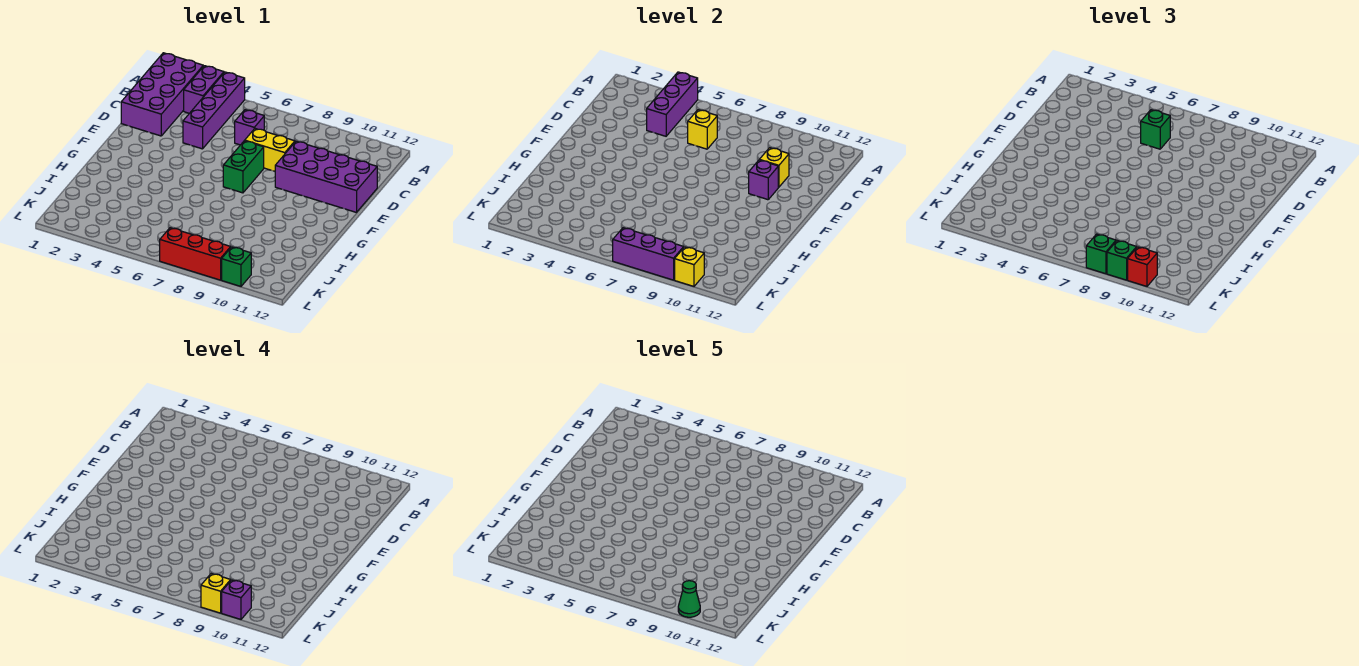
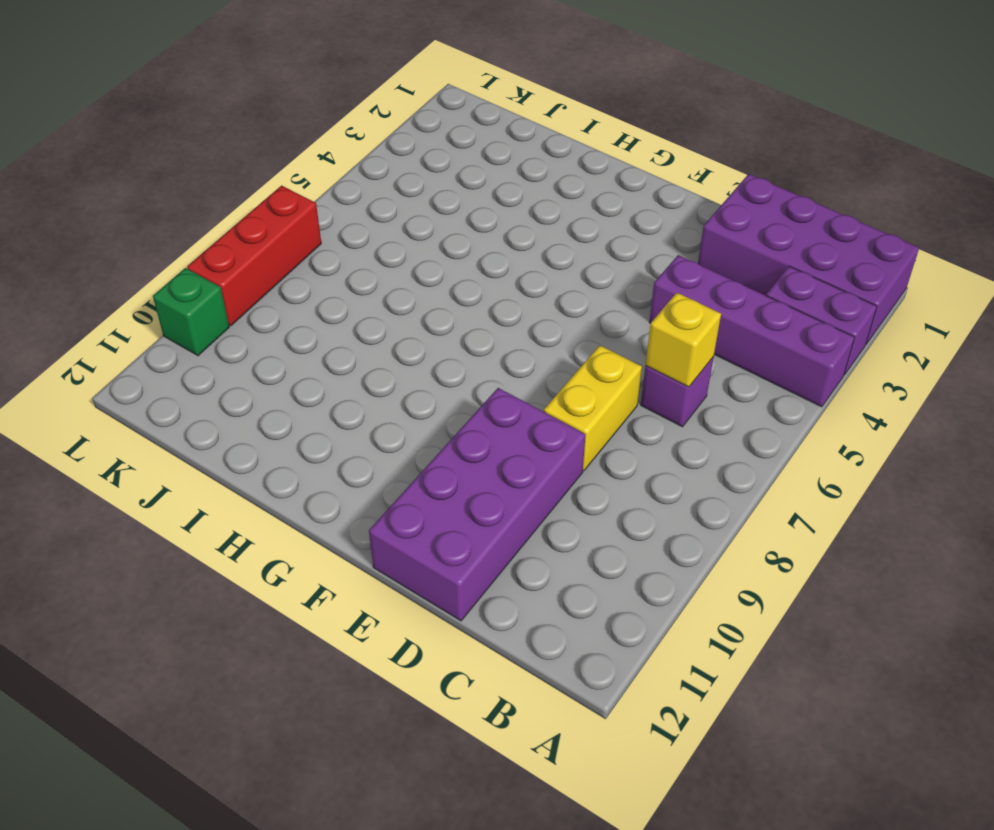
none -> green 1x2 brick [223,141,264,193]
none -> purple 1x3 brick [647,72,698,136]
none -> yellow 1x1 brick [759,148,789,187]

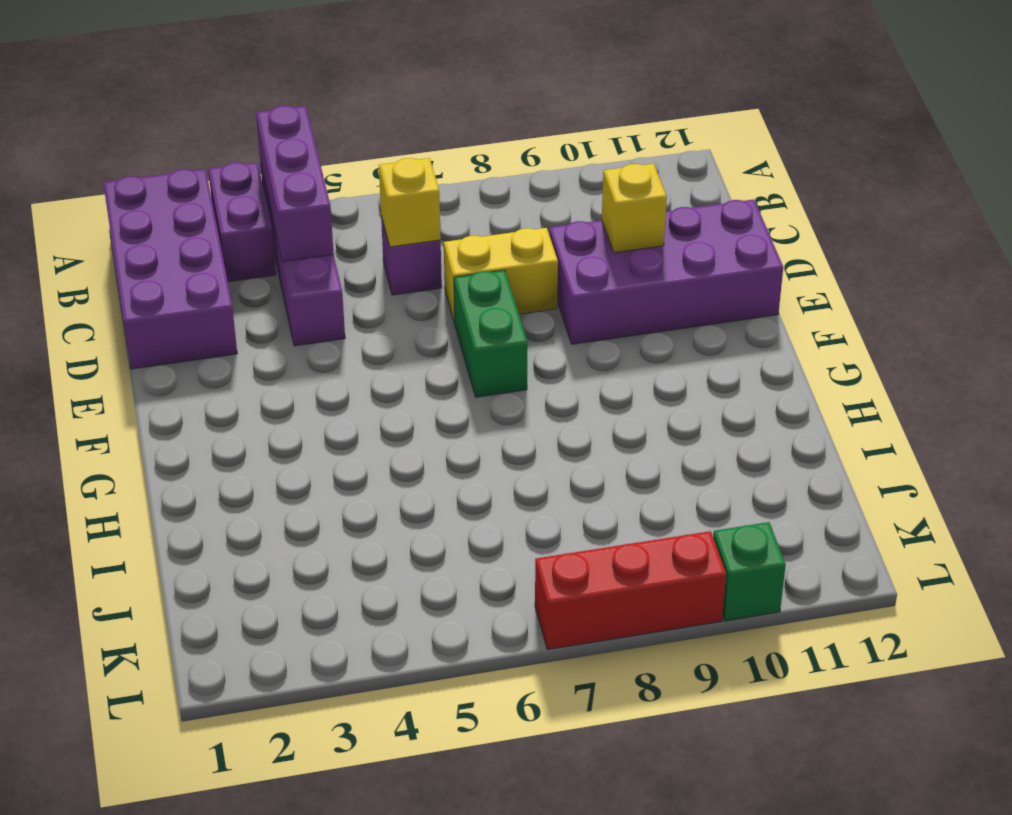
none -> purple 1x1 brick [749,160,778,200]
none -> purple 1x3 brick [613,228,684,280]
none -> yellow 1x1 brick [675,247,704,287]

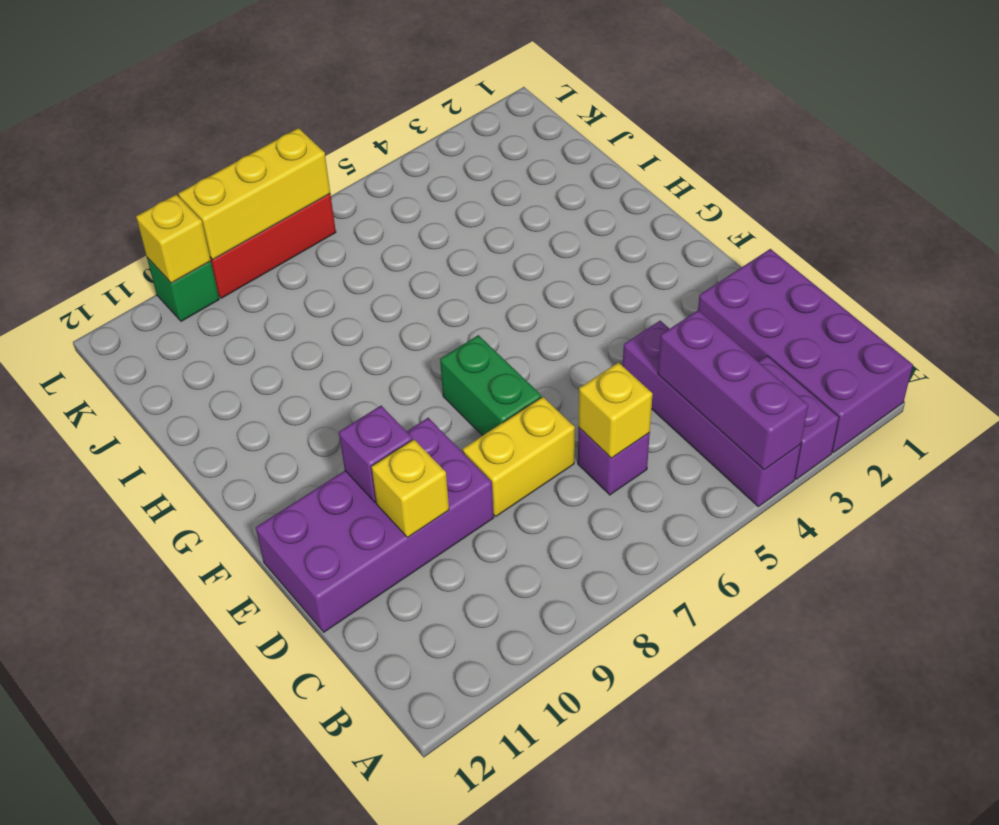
yellow 1x3 brick [178,128,330,260] -> purple 1x3 brick [613,228,684,280]
none -> green 1x1 brick [1141,110,1170,149]
none -> green 1x1 brick [1086,234,1116,274]
none -> green 1x1 brick [1107,241,1137,280]

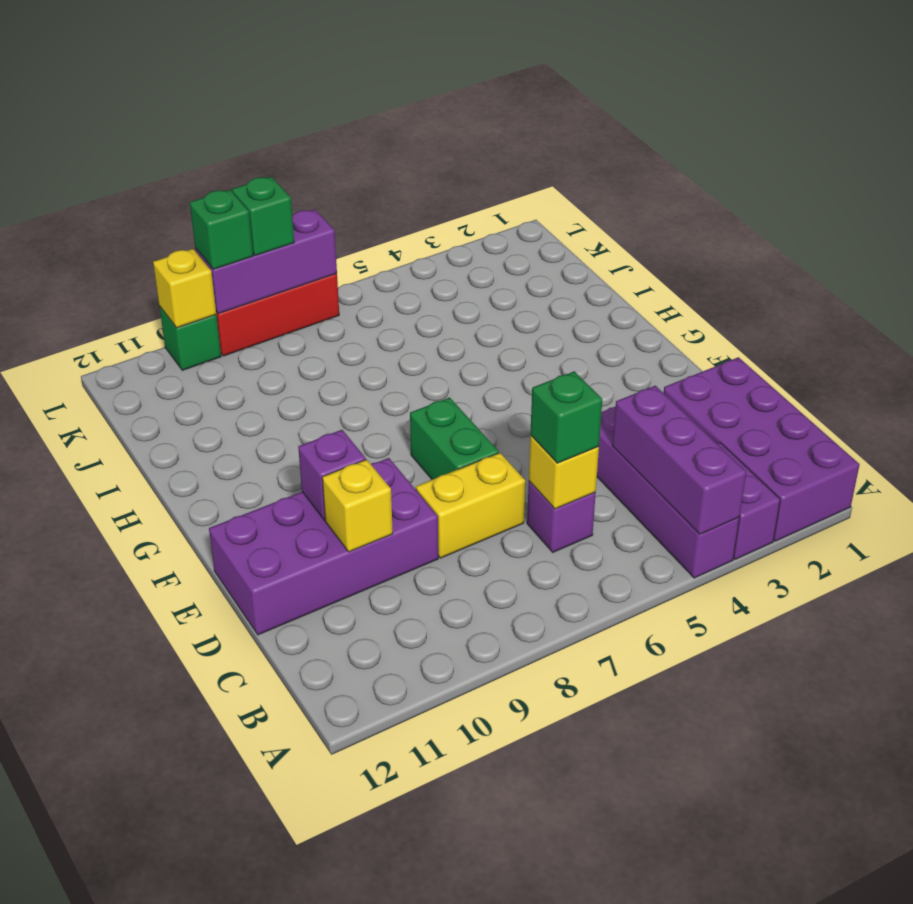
none -> red 1x1 brick [1128,247,1157,287]
none -> yellow 1x1 brick [201,574,231,613]
none -> purple 1x1 brick [222,580,251,620]

